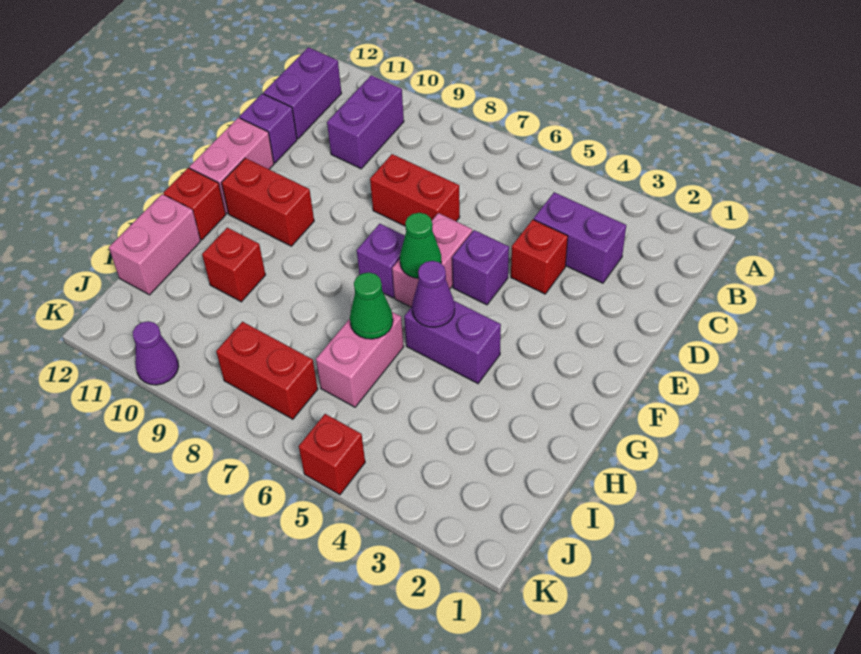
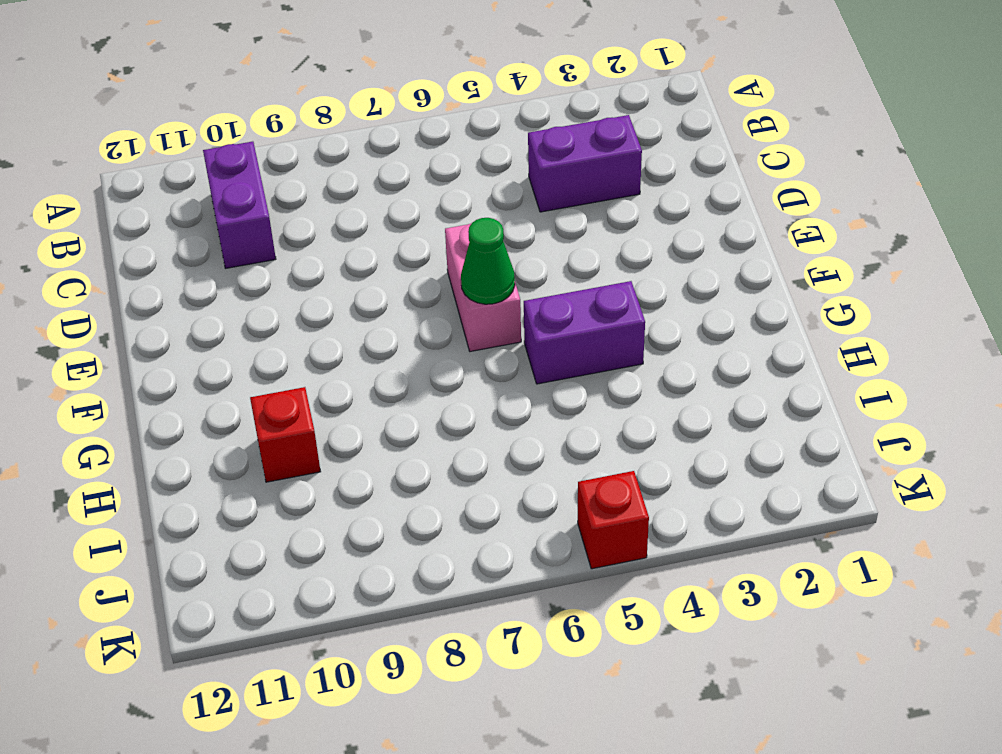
none -> purple 1x2 brick [263,47,342,139]
none -> red 1x1 brick [511,220,568,294]
none -> red 1x2 brick [370,154,460,226]

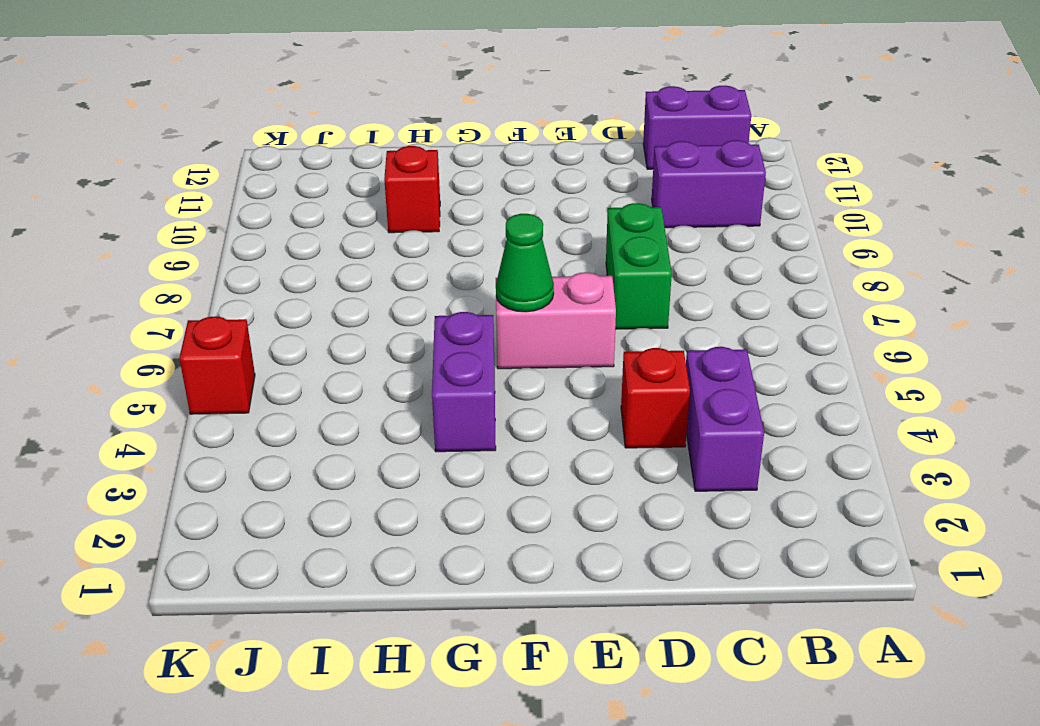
green 1x2 brick [606,203,672,329] -> red 1x2 brick [370,154,460,226]
none -> purple 1x1 brick [239,94,297,163]
none -> purple 1x1 brick [452,230,509,305]
none -> pink 1x2 brick [190,118,274,213]

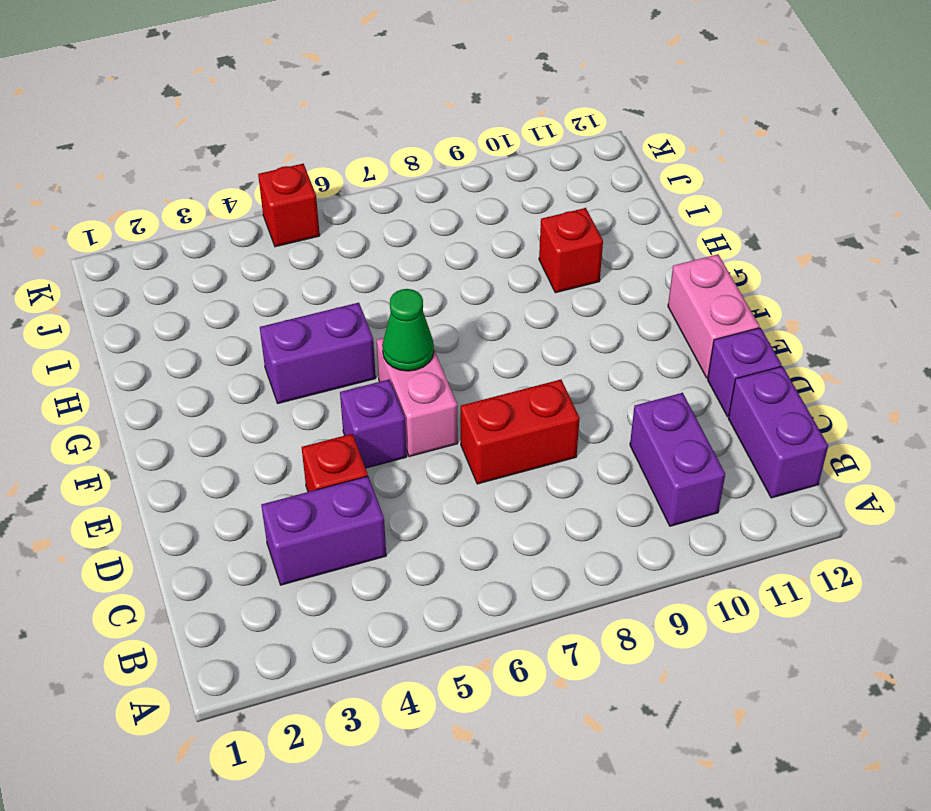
none -> purple 1x1 brick [357,224,405,298]
none -> red 1x2 brick [222,158,314,246]
none -> red 1x1 brick [163,168,226,240]

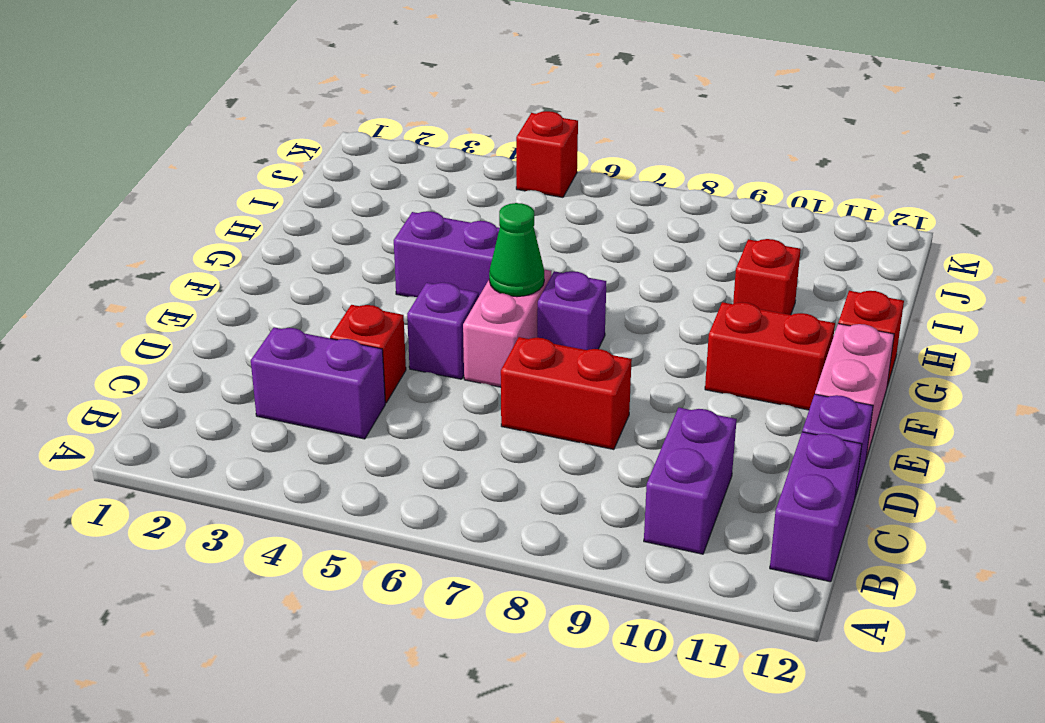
none -> pink 1x2 brick [316,312,404,407]
none -> pink 1x2 brick [109,194,201,295]
none -> red 1x2 brick [216,322,318,419]

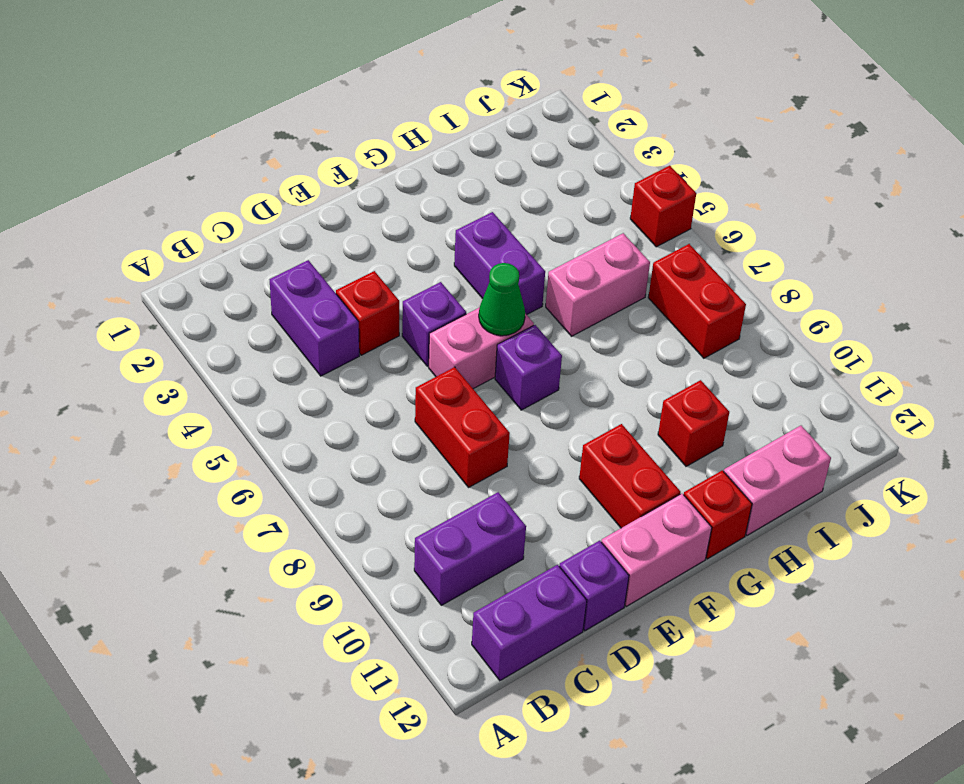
none -> purple 1x1 cone [133,321,179,385]
none -> purple 1x1 cone [412,261,455,327]
none -> green 1x1 cone [350,272,393,339]

